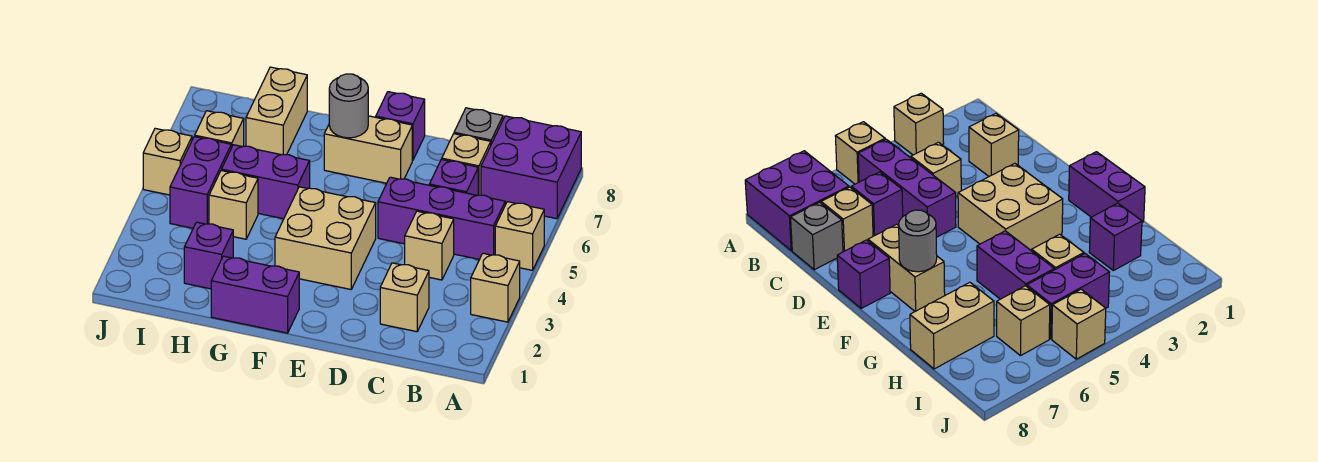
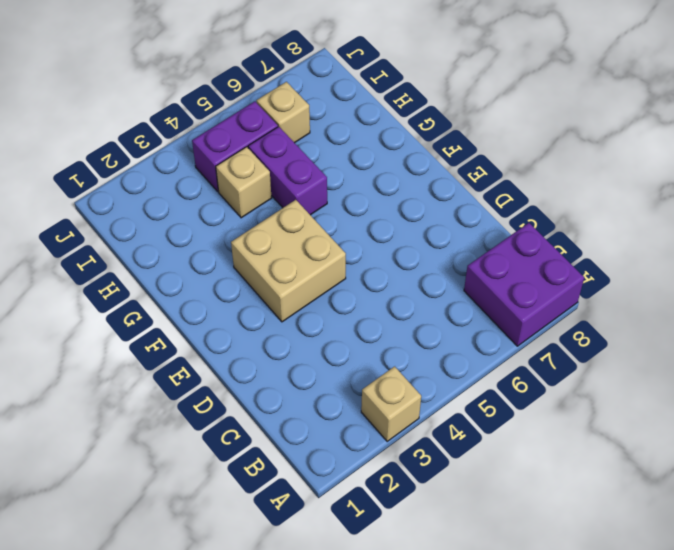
none -> tan 1x1 brick [495,202,544,270]
none -> purple 1x3 brick [378,177,505,259]
none -> tan 1x1 brick [380,263,429,332]

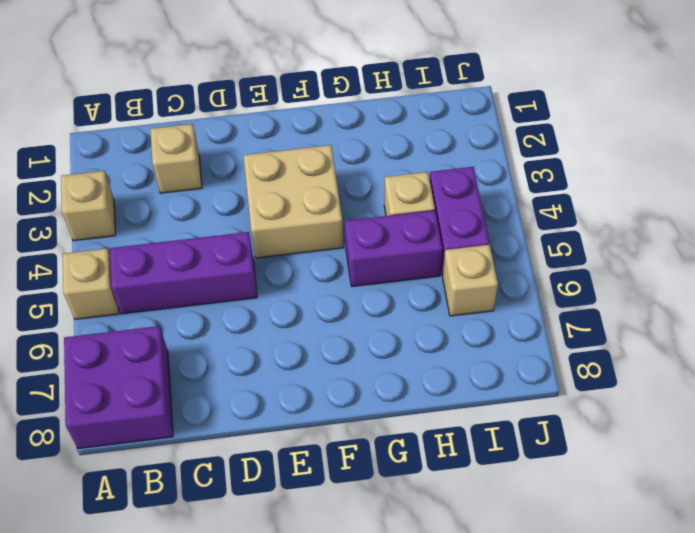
none -> tan 1x1 brick [405,211,454,280]
none -> purple 1x1 brick [429,159,478,195]
none -> tan 1x1 brick [442,134,491,195]

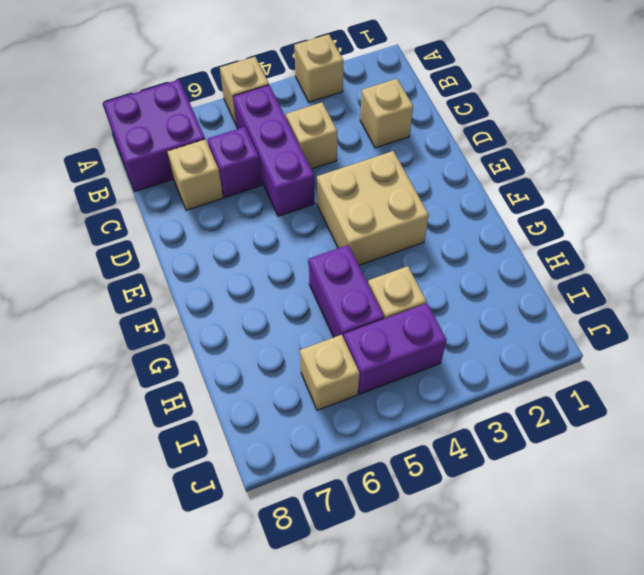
none -> grey 1x1 brick [454,108,503,144]
none -> tan 1x2 brick [324,116,412,183]
none -> purple 1x1 brick [376,92,425,160]

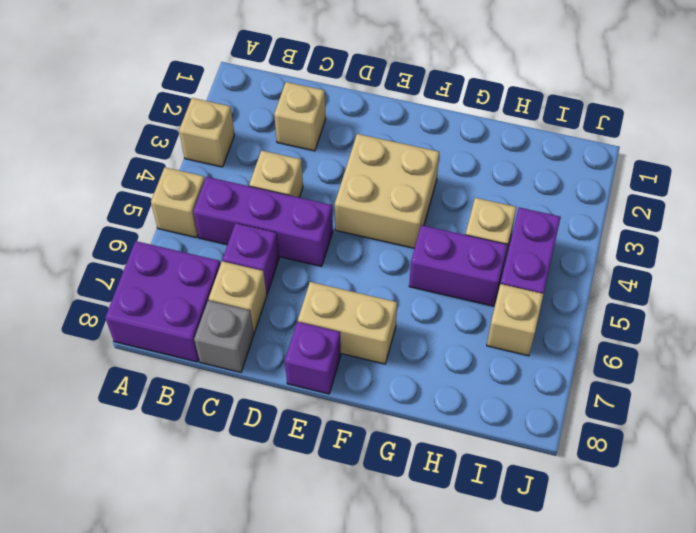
none -> purple 1x2 brick [211,256,299,333]
none -> purple 1x1 brick [184,222,233,289]
none -> tan 1x2 brick [246,67,307,155]

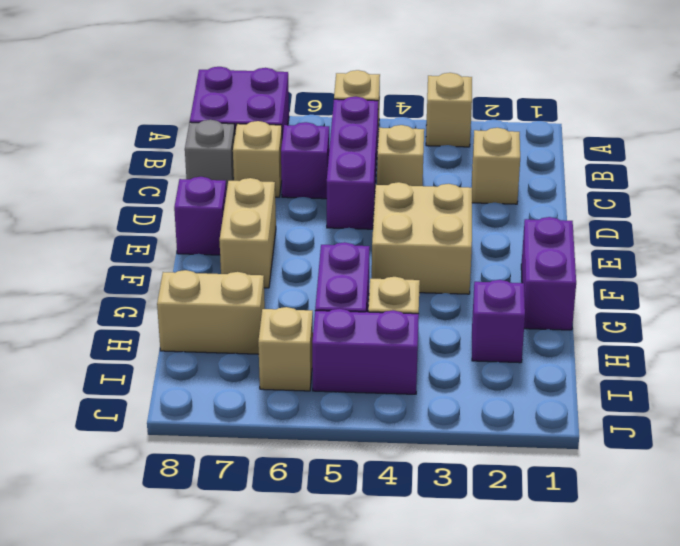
none -> tan 1x1 brick [143,128,192,195]
none -> grey 1x1 round brick [329,74,368,138]

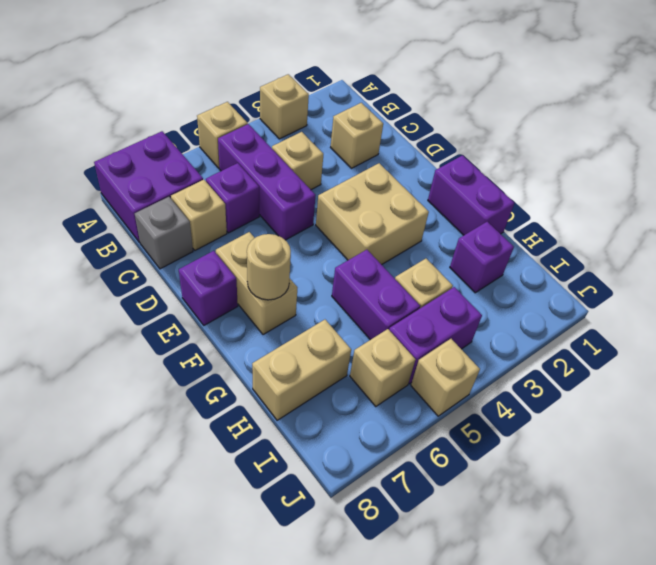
tan 1x1 round brick [247,234,291,300] -> grey 1x1 round brick [329,74,368,138]

